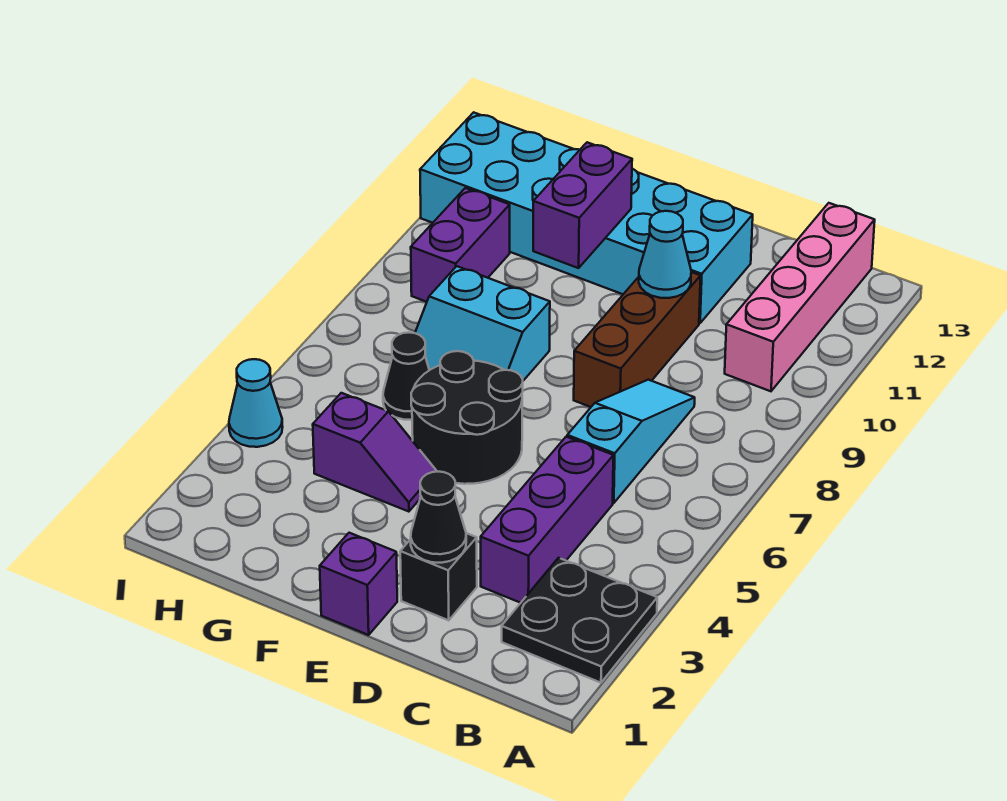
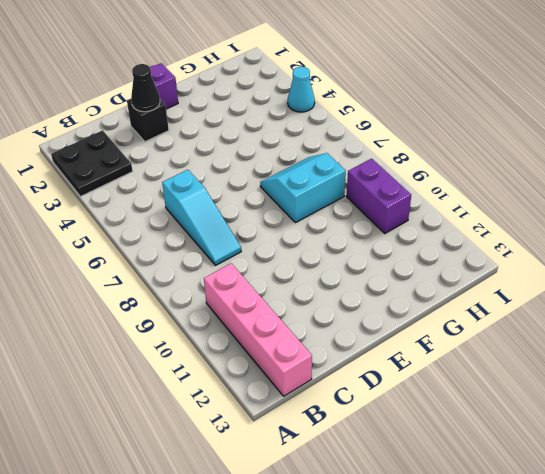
none -> purple 1x3 brick [481,437,613,603]
none -> brown 1x3 brick [574,272,701,407]
none -> cyan 2x6 brick [420,112,753,323]

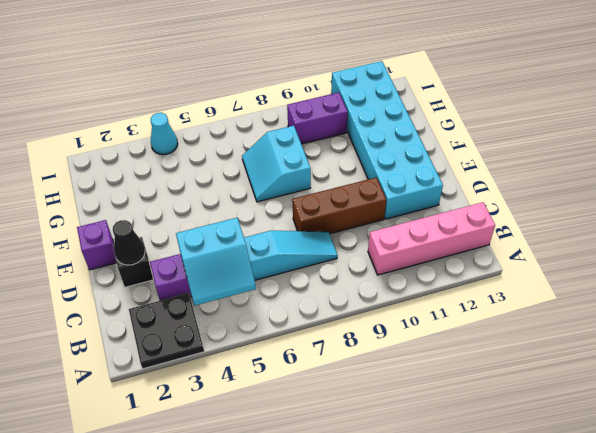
cyan 2x2 slope [176,218,256,305] -> none
none -> black 2x2 round brick [411,351,523,484]
none -> purple 1x2 slope [313,393,437,512]
none -> black 1x1 cone [383,333,429,420]

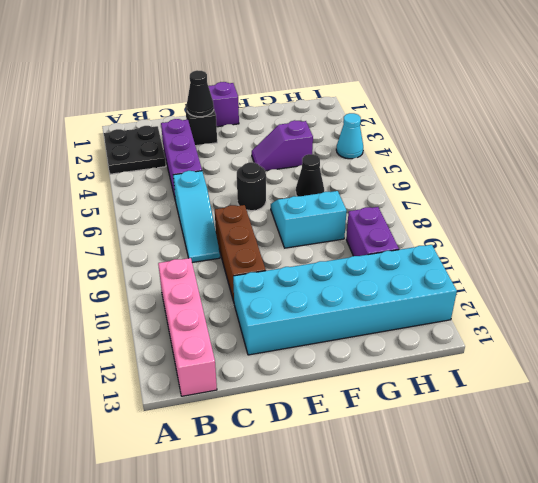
black 1x1 round brick [237,162,266,211] -> black 2x2 round brick [411,351,523,484]
none -> cyan 1x1 cone [639,211,691,298]
none -> purple 1x2 brick [533,142,632,268]

